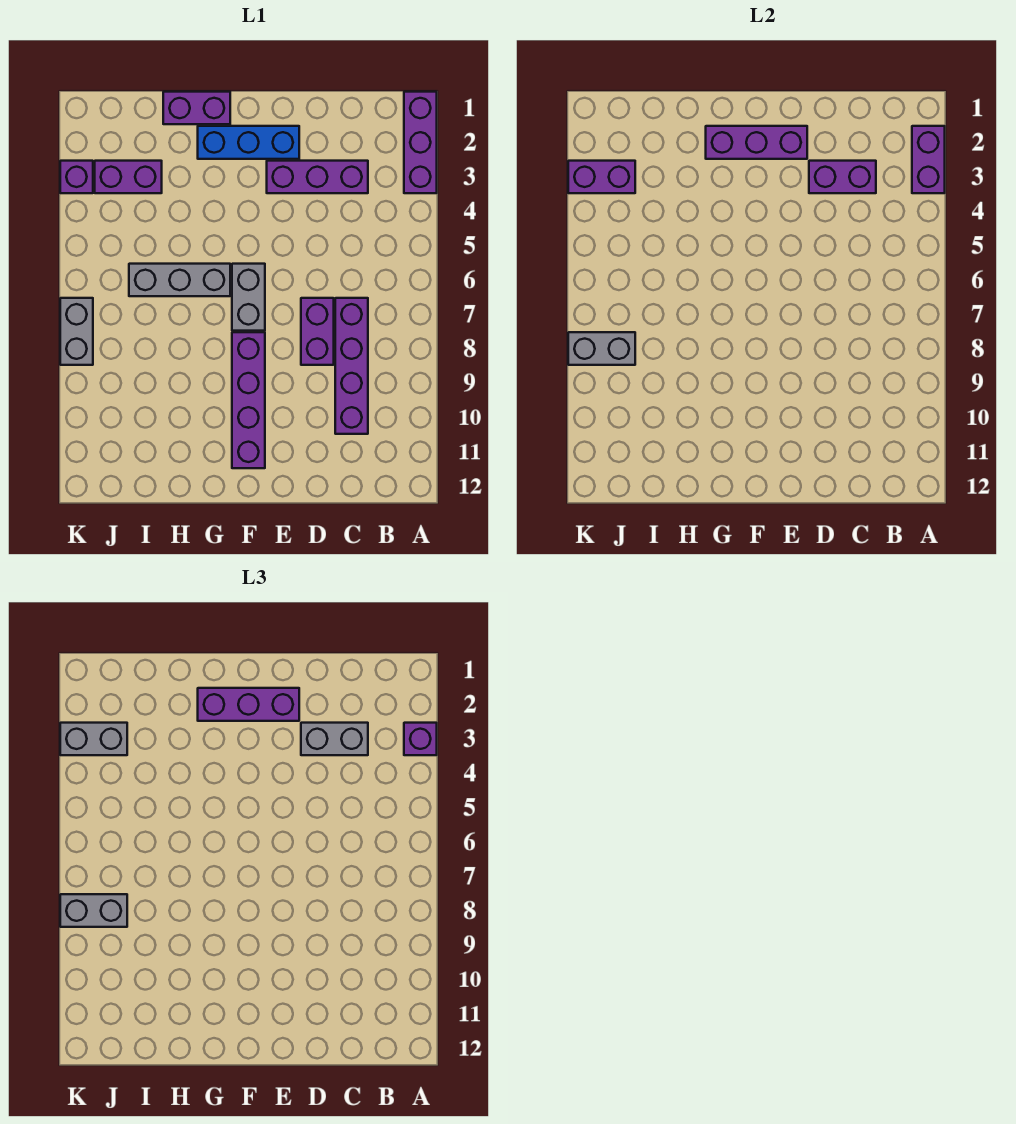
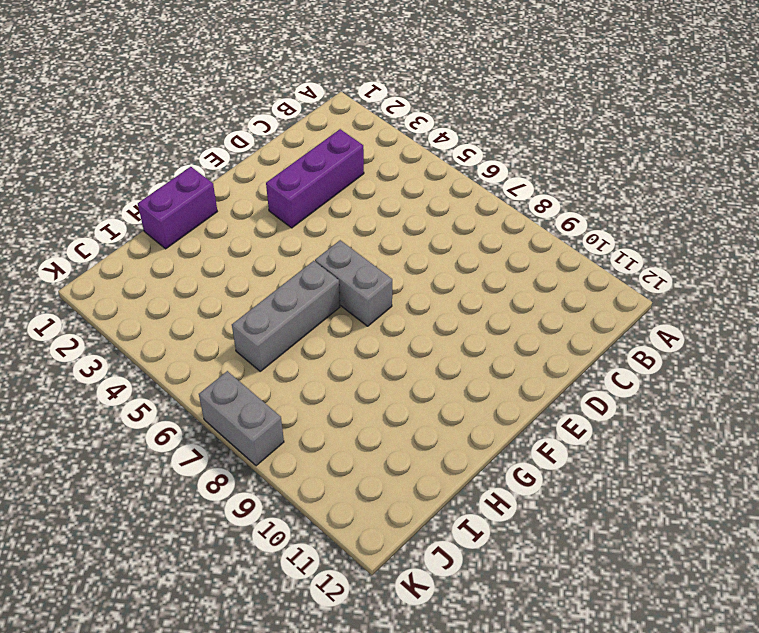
none -> purple 1x3 brick [404,92,437,193]
none -> purple 1x4 brick [335,298,368,434]
none -> purple 1x2 brick [301,298,334,365]

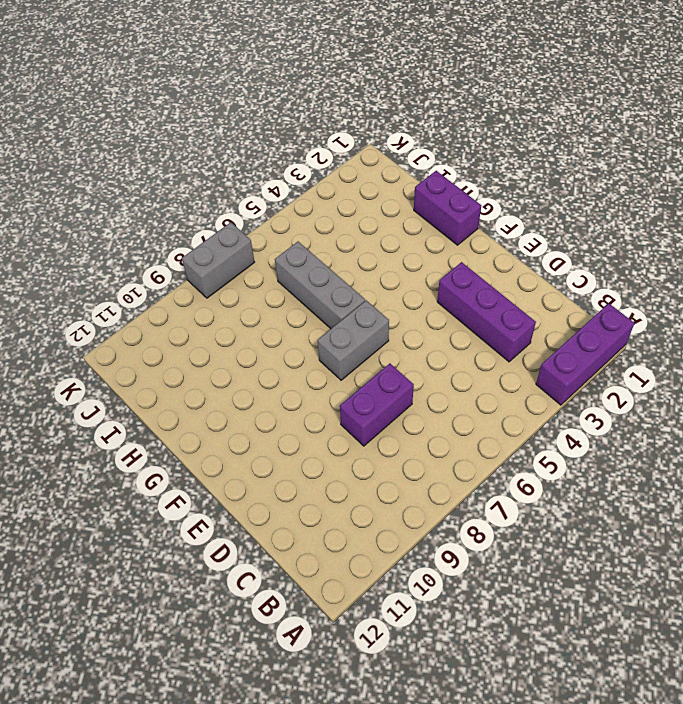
none -> purple 1x4 brick [335,298,368,434]
none -> blue 1x3 brick [198,126,299,159]
none -> purple 1x4 brick [232,332,265,468]

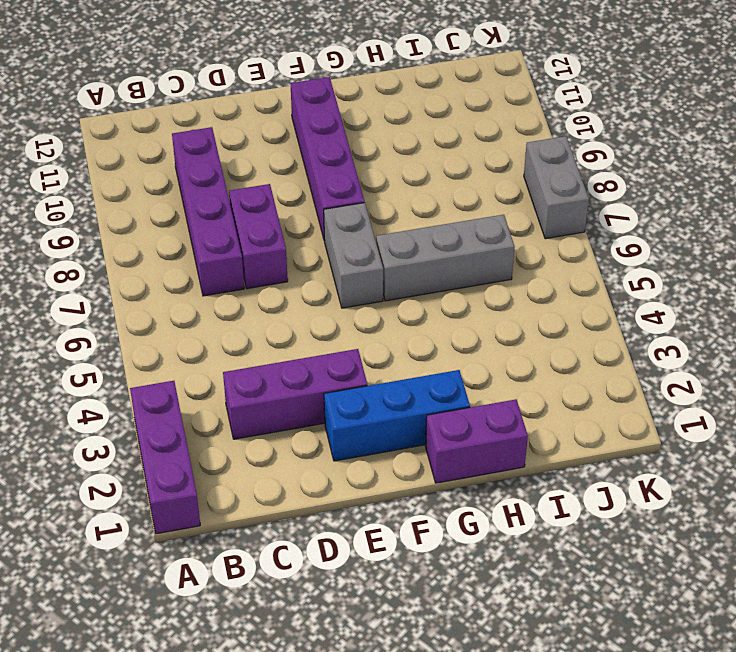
none -> purple 1x2 brick [95,161,162,193]
none -> purple 1x1 brick [60,161,93,193]
none -> purple 1x2 brick [912,126,945,193]

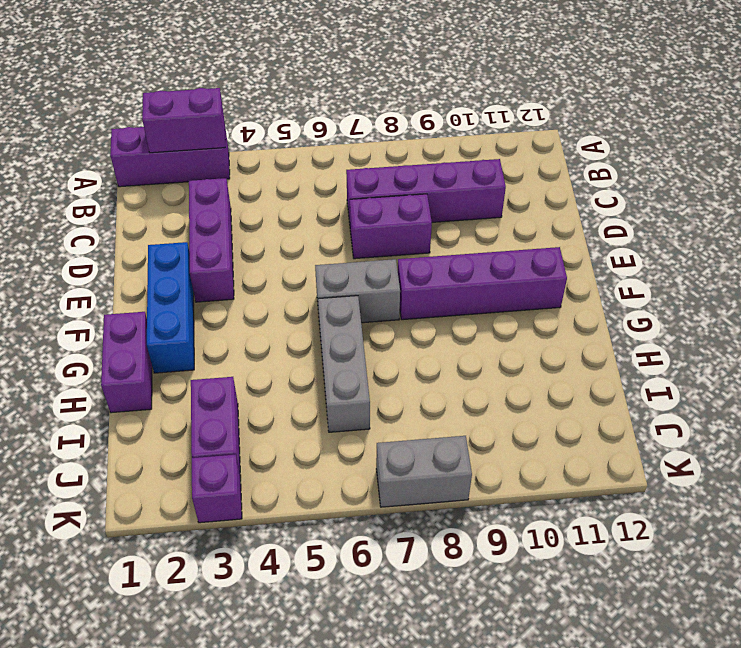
none -> purple 1x2 brick [809,161,876,193]
none -> purple 1x3 brick [706,126,807,159]
none -> purple 1x2 brick [568,161,635,193]

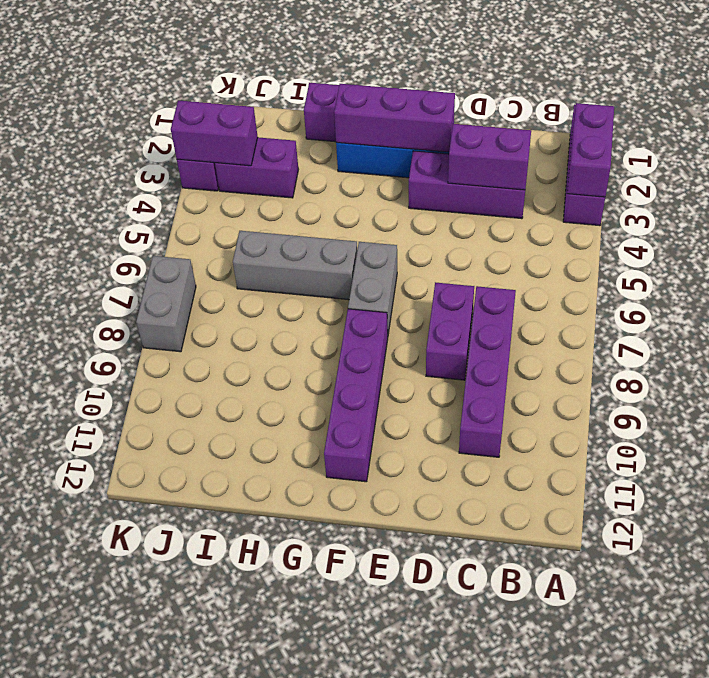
none -> grey 1x2 brick [568,332,635,365]
none -> purple 1x1 brick [404,723,437,755]
none -> grey 1x2 brick [301,723,368,755]

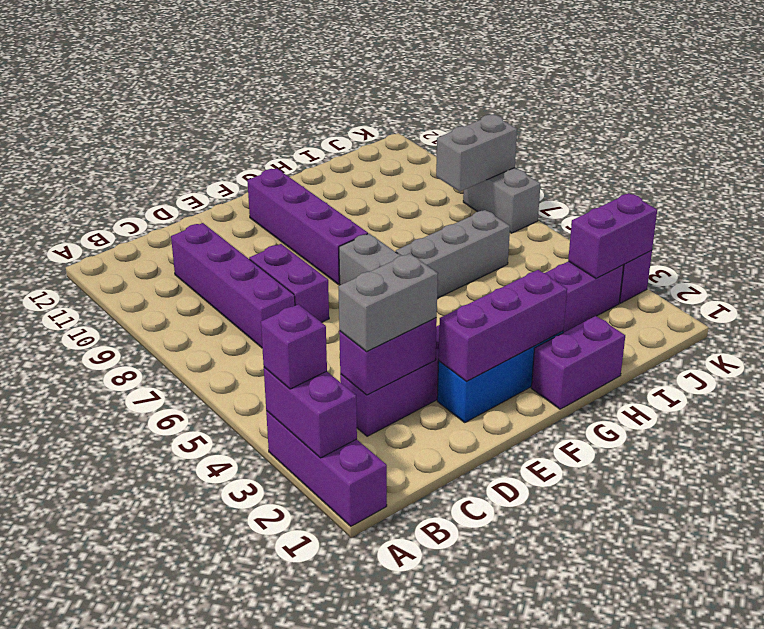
none -> purple 1x3 brick [198,688,299,721]
none -> grey 1x2 brick [60,723,127,755]
none -> grey 1x2 brick [60,894,127,927]

